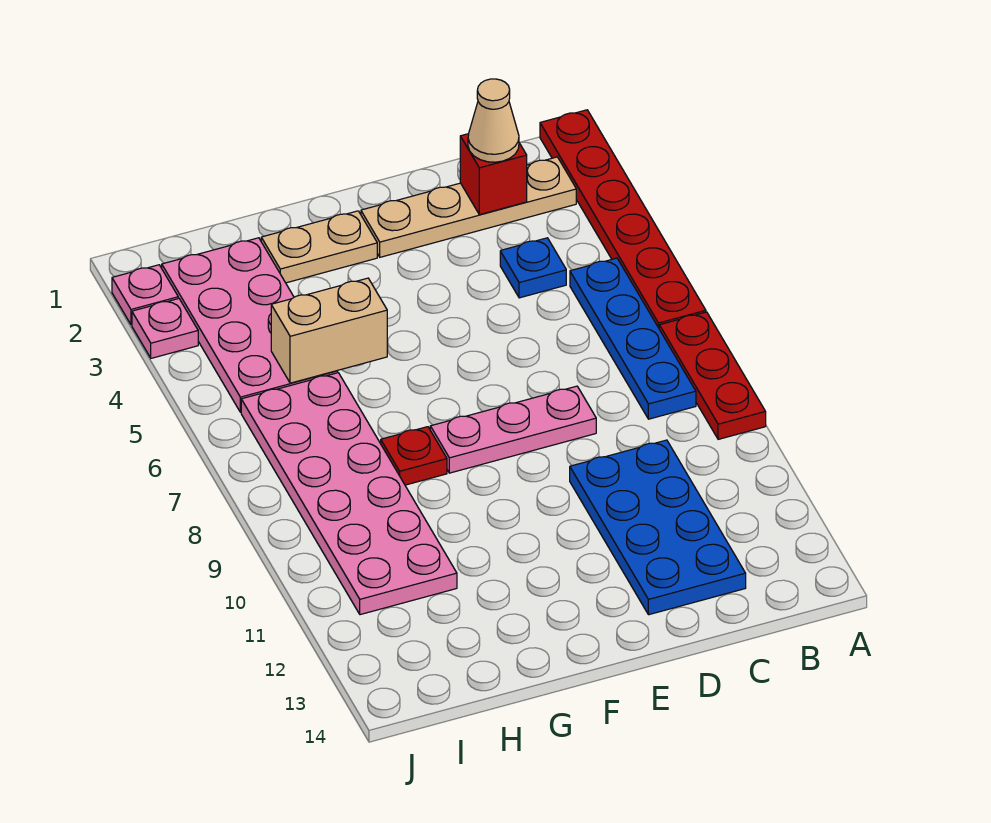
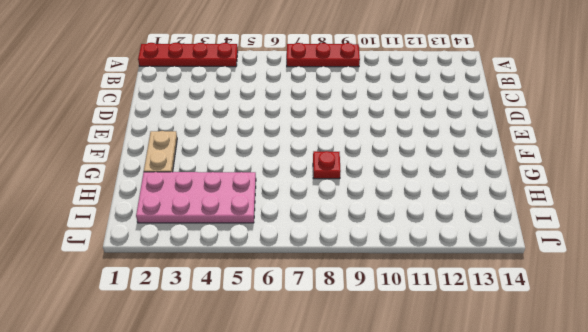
red 1x4 plate [138,43,238,67] -> red 1x6 plate [540,110,706,328]
none -> tan 1x4 plate [361,157,576,257]
none -> blue 1x4 plate [570,258,696,419]
none -> blue 1x1 plate [500,238,566,298]

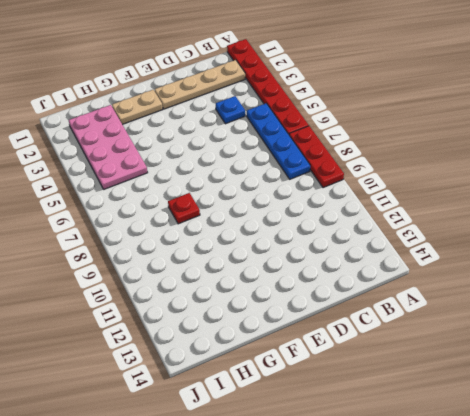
none -> blue 2x4 plate [570,440,746,615]
none -> pink 1x3 plate [430,386,596,473]
none -> pink 2x6 plate [241,373,457,615]

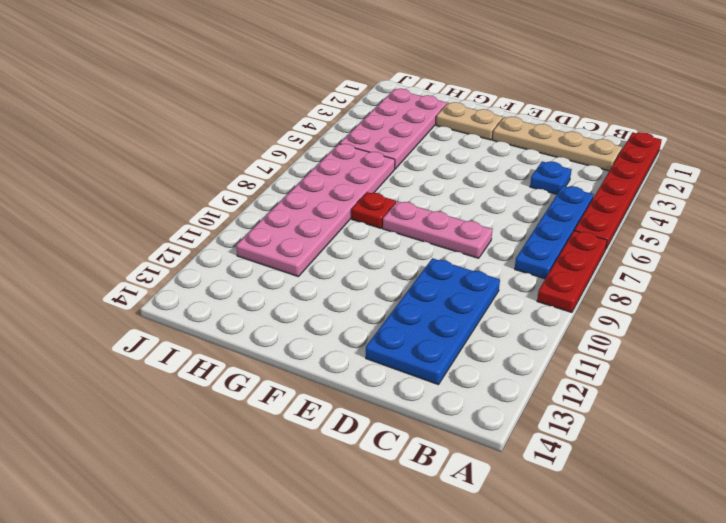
none -> pink 1x1 plate [112,265,178,325]
none -> pink 1x1 plate [132,298,198,358]
none -> red 1x1 brick [460,134,527,215]

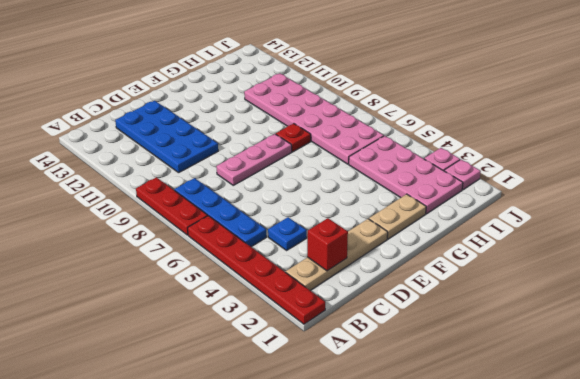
none -> tan 1x2 brick [271,278,387,383]
none -> tan 1x1 cone [468,79,519,162]

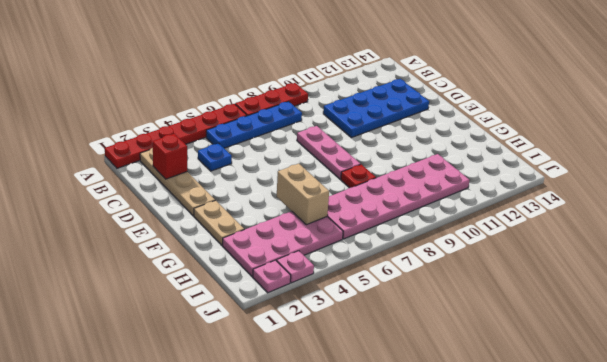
none -> tan 1x1 cone [468,79,519,162]

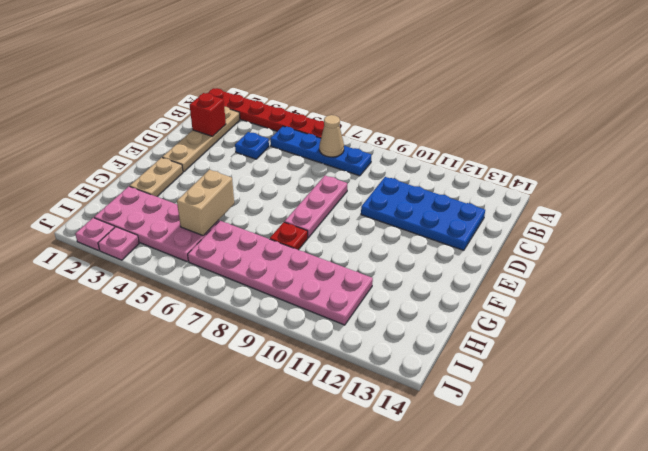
tan 1x1 cone [319,115,344,157] -> tan 1x1 cone moved to [468,79,519,162]
none -> red 1x3 plate [659,312,766,439]

